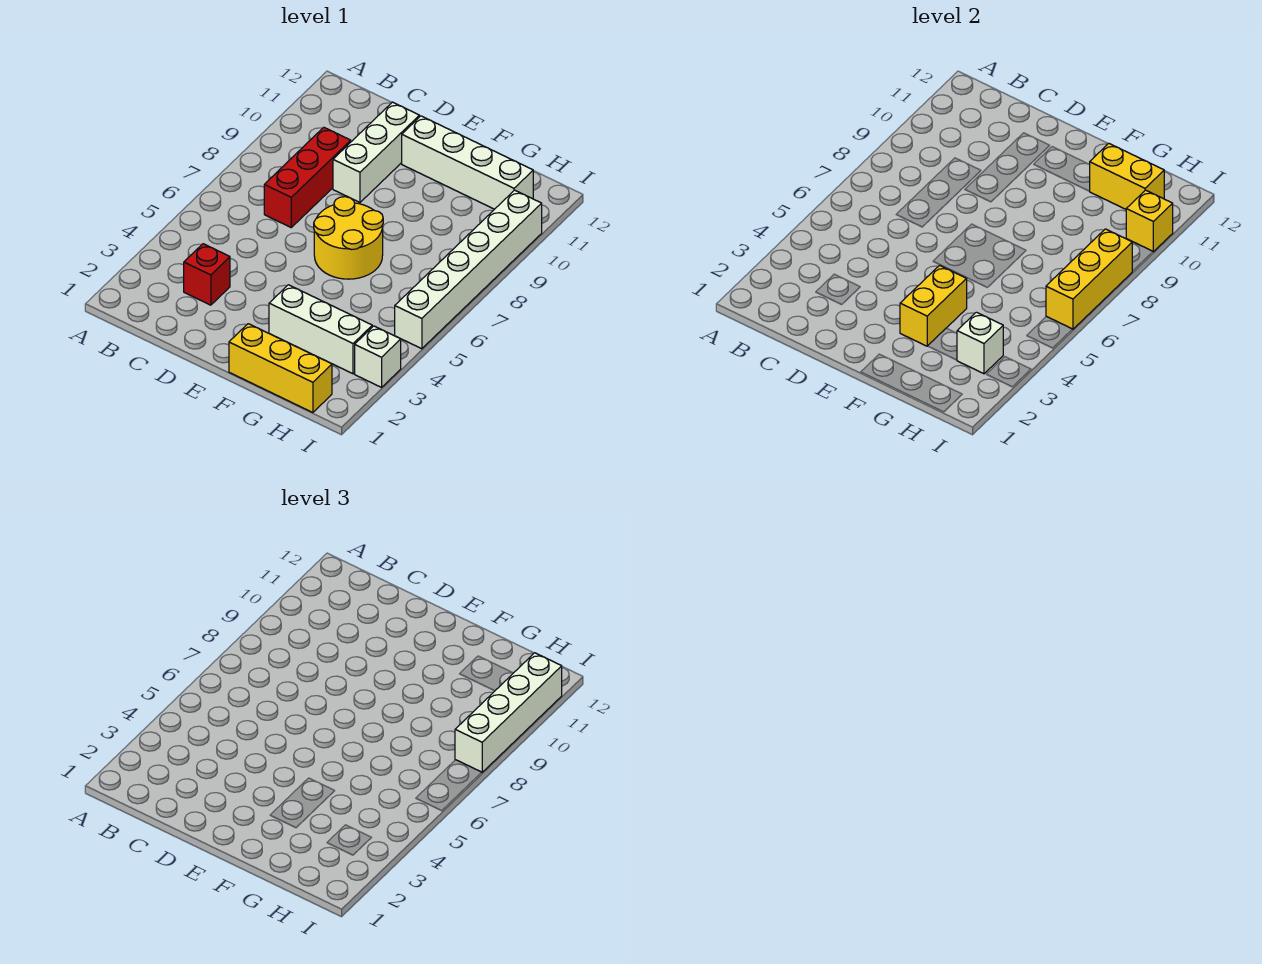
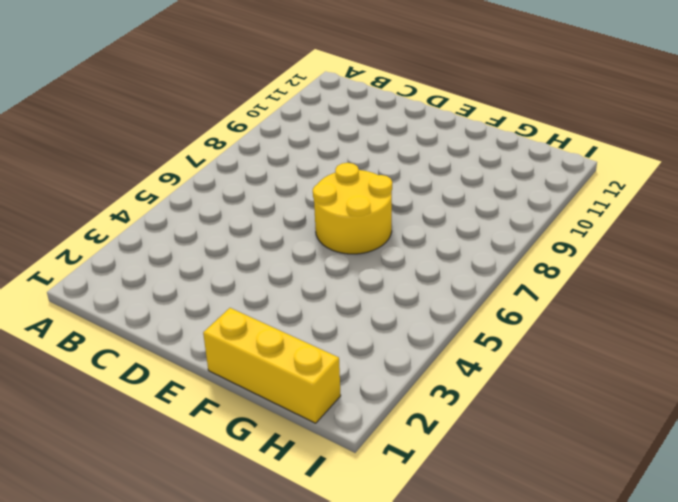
none -> red 1x1 brick [184,244,230,305]
none -> red 1x3 brick [264,127,351,227]
none -> white 1x3 brick [333,102,419,202]

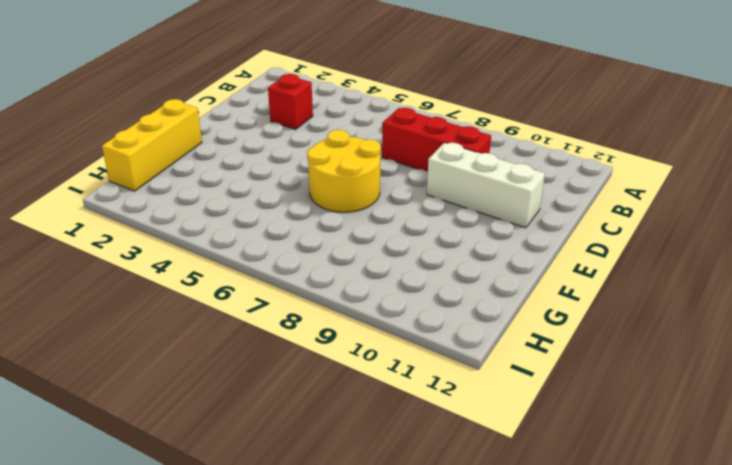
none -> white 1x4 brick [402,116,533,209]
none -> white 1x3 brick [269,285,372,374]
none -> white 1x1 brick [355,326,401,387]

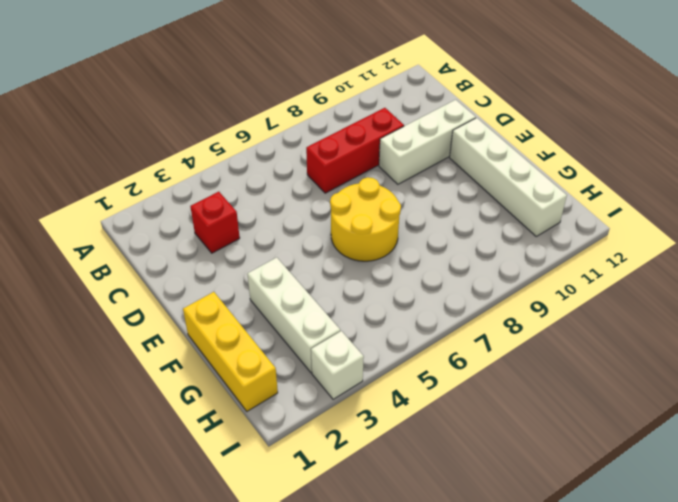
none -> white 1x6 brick [395,190,542,349]
none -> yellow 1x2 brick [900,265,967,346]
none -> yellow 1x2 brick [1090,144,1164,209]

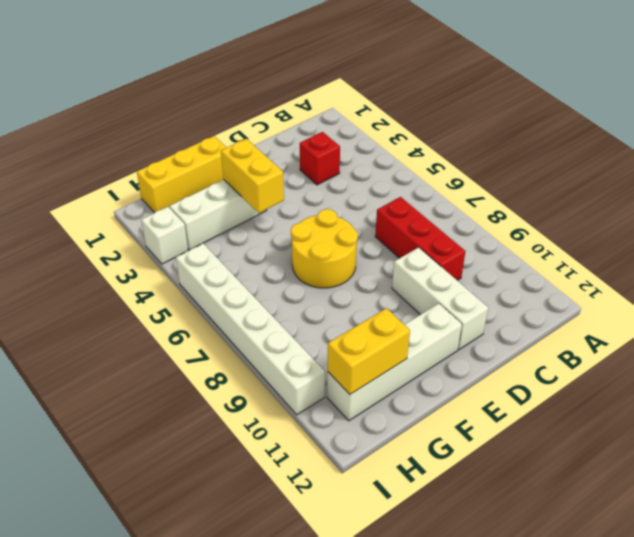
none -> white 1x1 brick [957,312,1003,374]
none -> yellow 1x3 brick [1046,229,1132,329]
none -> yellow 1x1 brick [1126,190,1173,252]

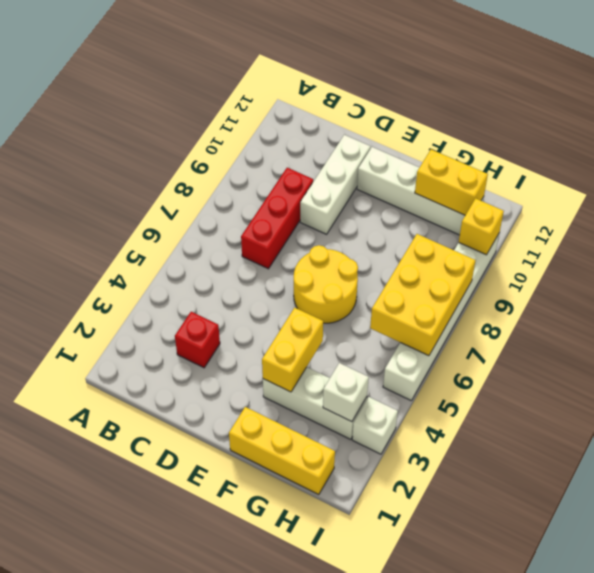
yellow 2x3 brick [370,234,475,356] -> yellow 1x3 brick [1046,229,1132,329]
none -> white 1x4 brick [455,653,562,772]

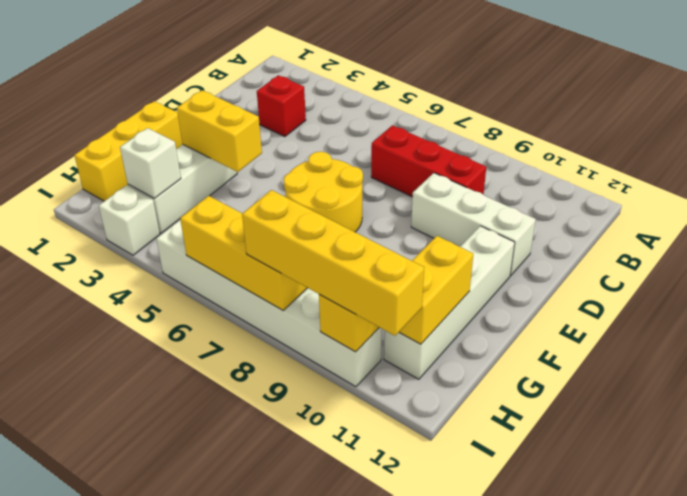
yellow 1x4 brick [242,190,424,336] -> white 1x4 brick [455,653,562,772]

